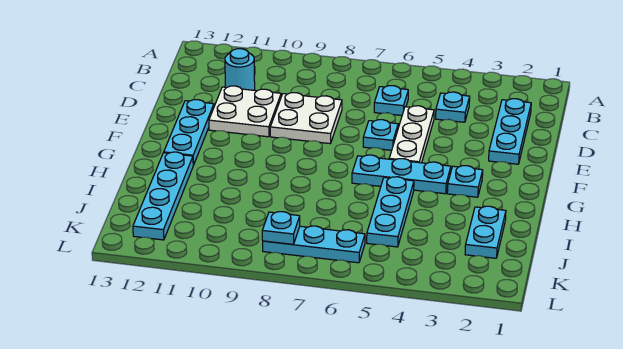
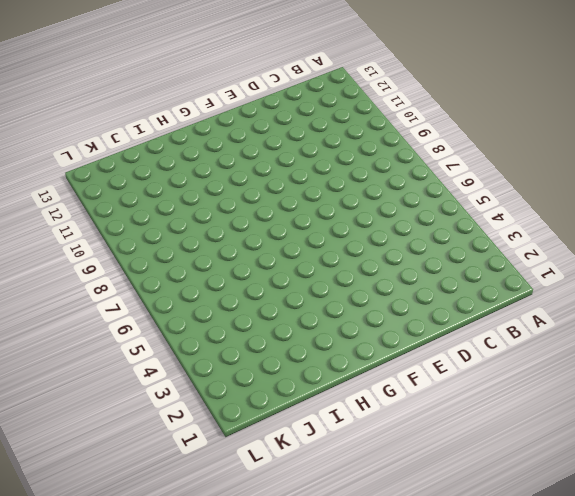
none -> cyan 1x3 plate [489,99,531,164]
none -> cyan 1x1 plate [436,92,470,122]
none -> cyan 1x1 plate [374,86,408,116]

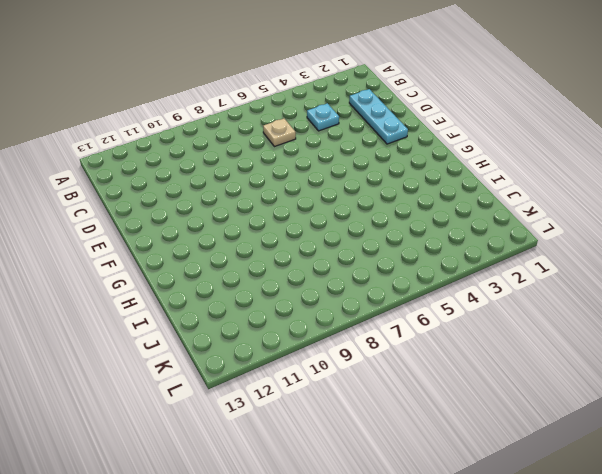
tan 1x1 plate [263,119,296,147] -> cyan 1x1 plate [374,86,408,116]
none -> cyan 1x1 round brick [225,49,255,90]
none -> white 1x3 plate [389,106,434,163]
none -> white 2x2 plate [270,93,342,144]

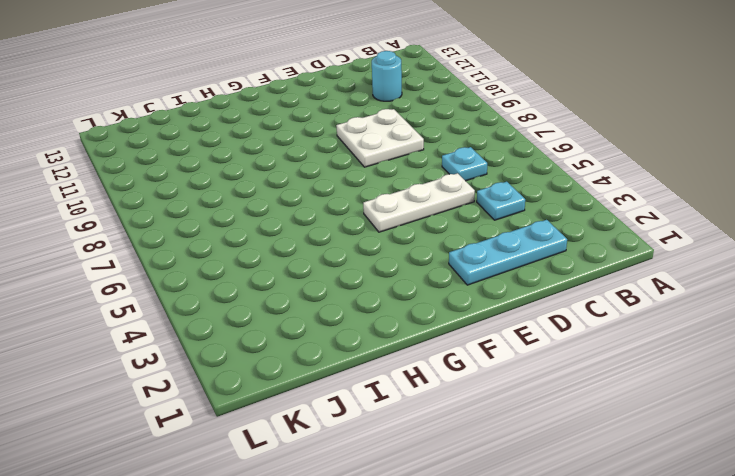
none -> white 2x2 plate [209,86,281,137]
none -> cyan 1x1 plate [363,120,398,150]
none -> cyan 1x3 plate [164,100,214,165]

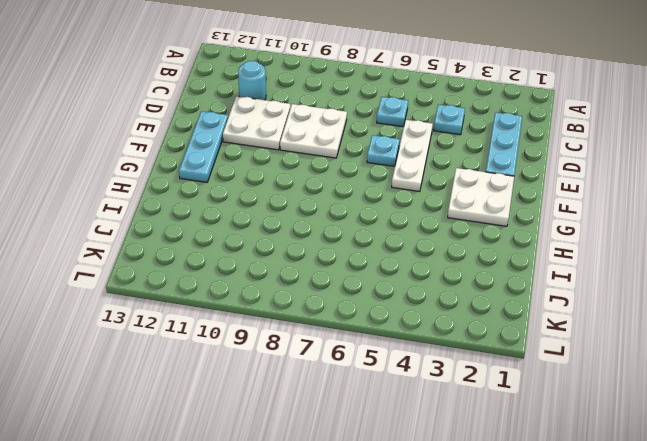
white 2x2 plate [448,168,514,226] -> cyan 1x1 plate [447,166,483,197]
none -> cyan 1x3 plate [352,155,451,194]
none -> cyan 1x3 plate [367,177,414,247]
none -> cyan 1x4 plate [133,152,193,240]

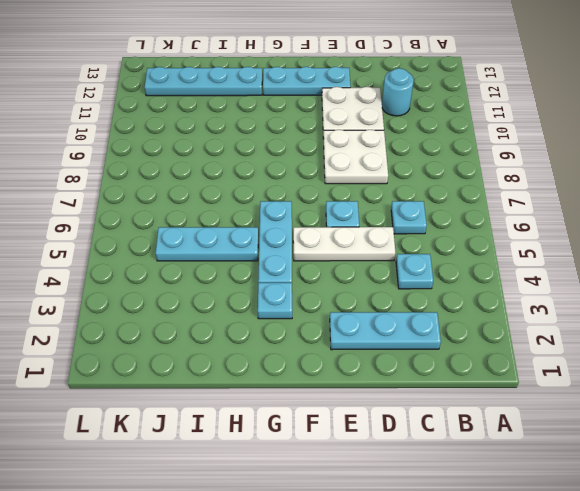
none -> cyan 1x2 plate [465,206,506,258]
none -> cyan 1x3 plate [263,226,365,263]
none -> cyan 1x1 plate [262,212,300,244]

